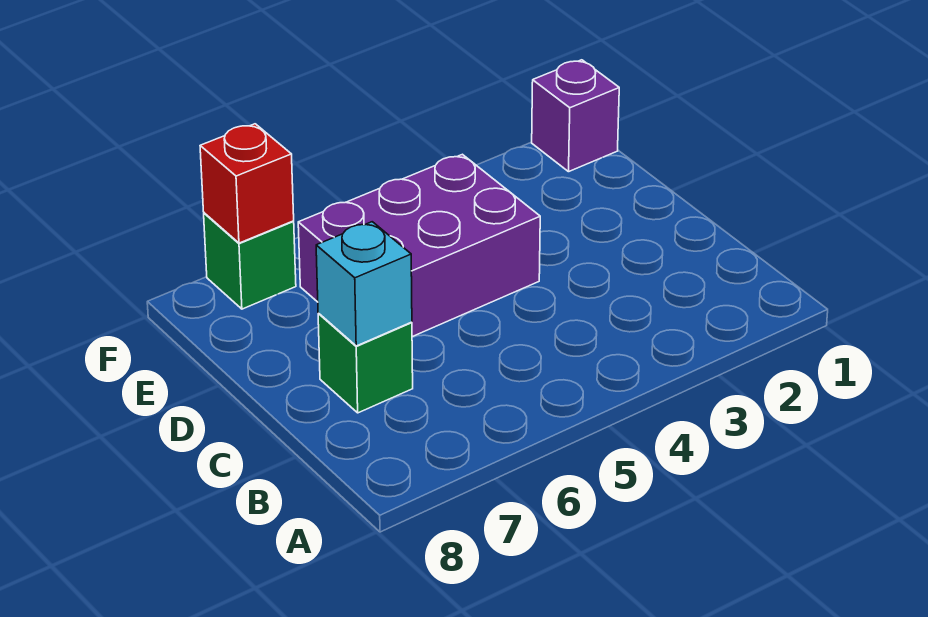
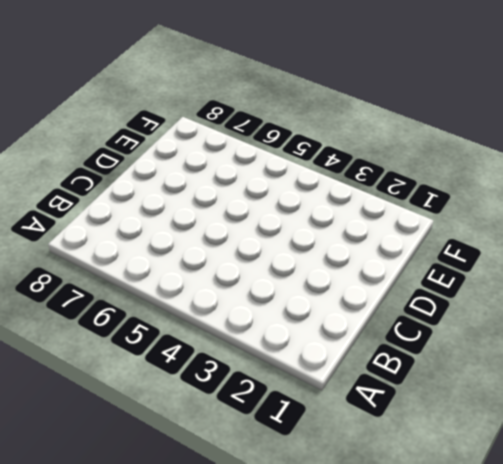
none -> green 1x1 brick [318,314,413,413]
none -> purple 2x3 brick [298,154,540,337]

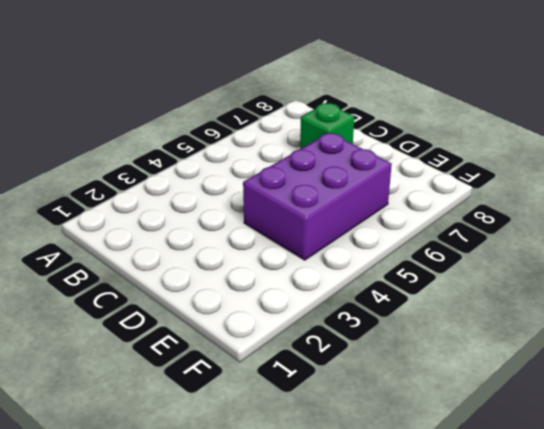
none -> purple 1x1 brick [532,60,619,172]
none -> green 1x1 brick [204,213,296,309]

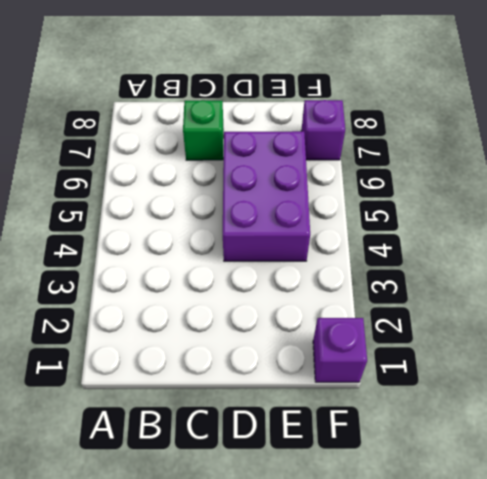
purple 1x1 brick [301,100,345,160] -> green 1x1 brick [204,213,296,309]
none -> cyan 1x1 brick [316,222,412,346]
none -> red 1x1 brick [200,124,294,243]

